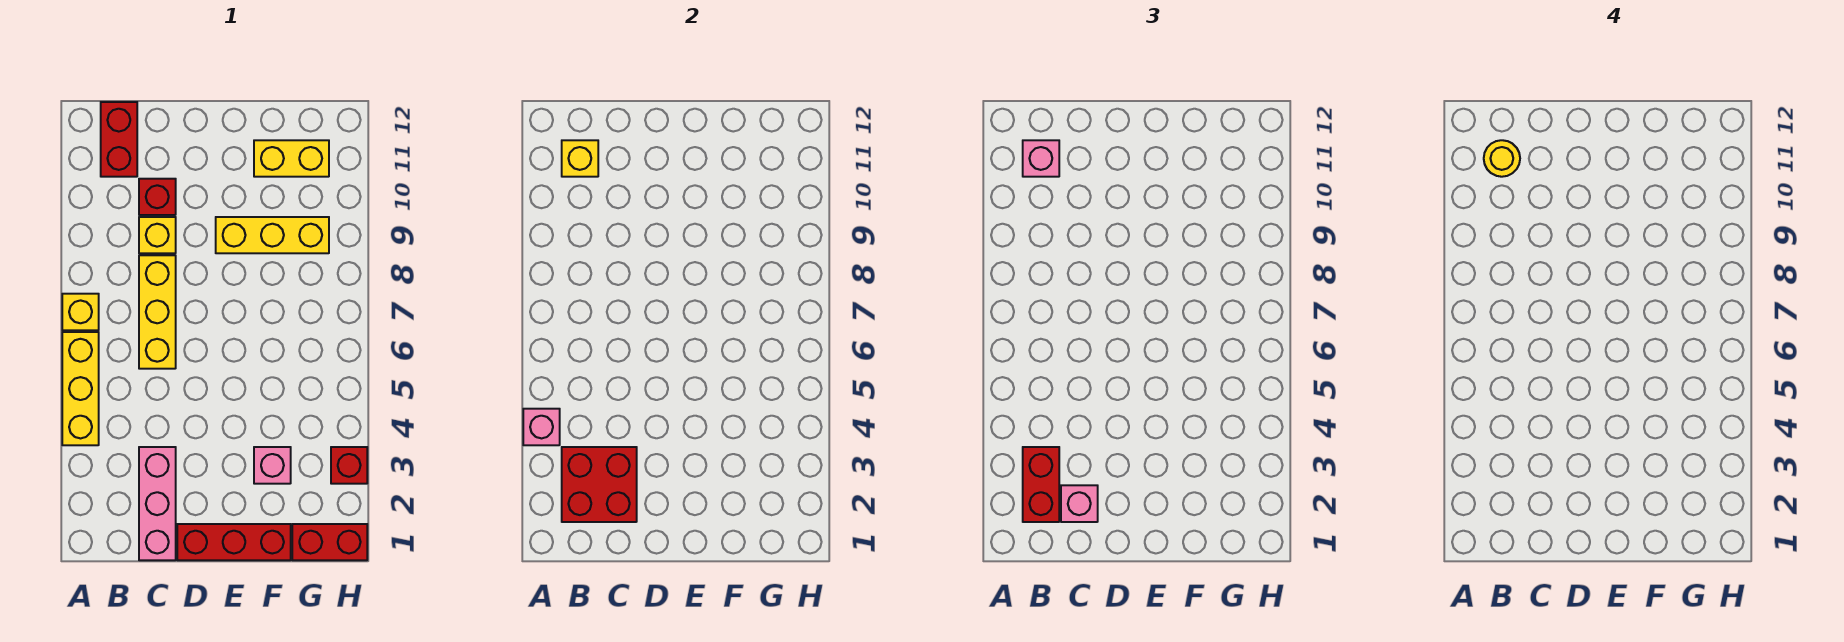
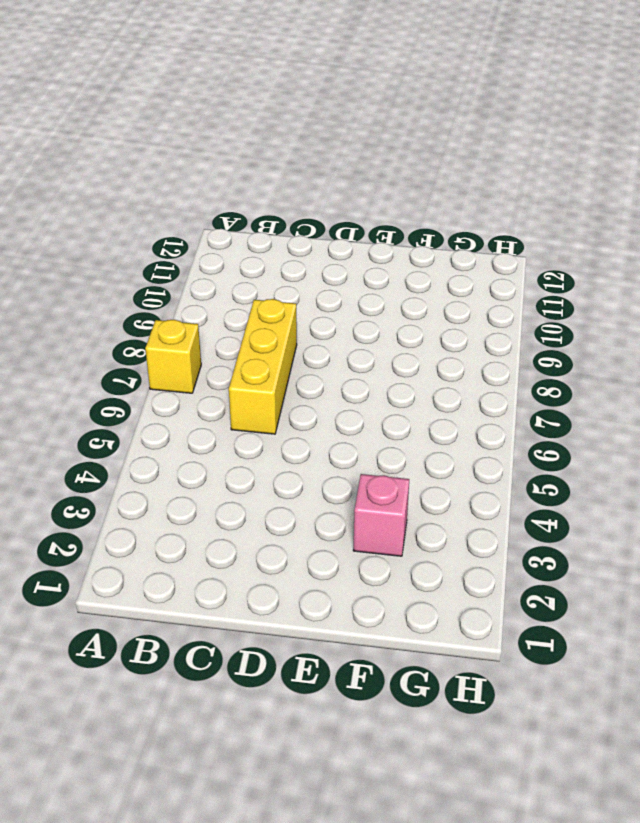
none -> yellow 1x3 brick [62,332,99,445]
none -> red 1x2 brick [101,102,137,177]
none -> pink 1x3 brick [139,447,176,560]

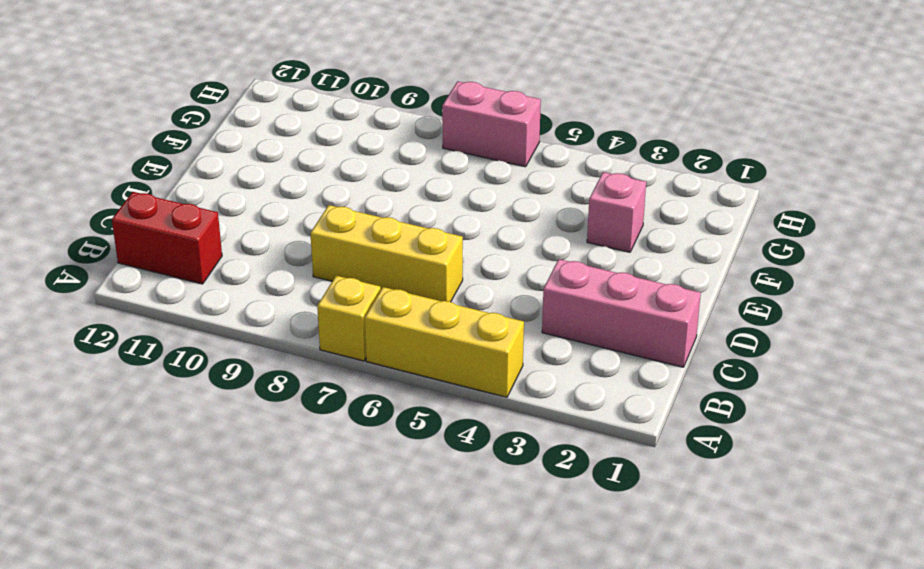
pink 1x2 brick [442,81,541,167] -> none
none -> yellow 1x1 brick [139,217,176,253]
none -> red 1x1 brick [139,179,176,215]
none -> red 1x3 brick [177,524,291,560]

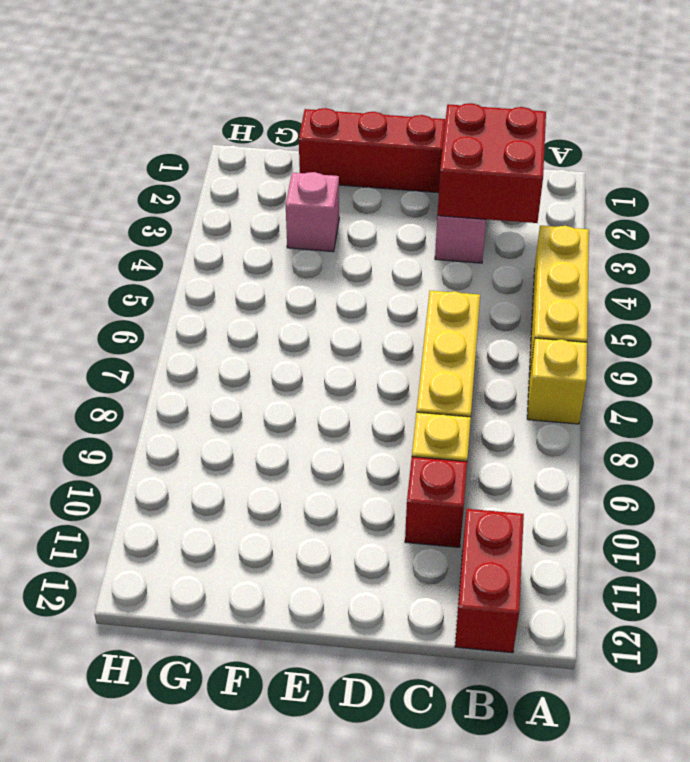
none -> yellow 1x3 brick [216,217,329,253]
none -> yellow 1x2 brick [254,140,329,177]
none -> red 1x2 brick [292,524,367,560]

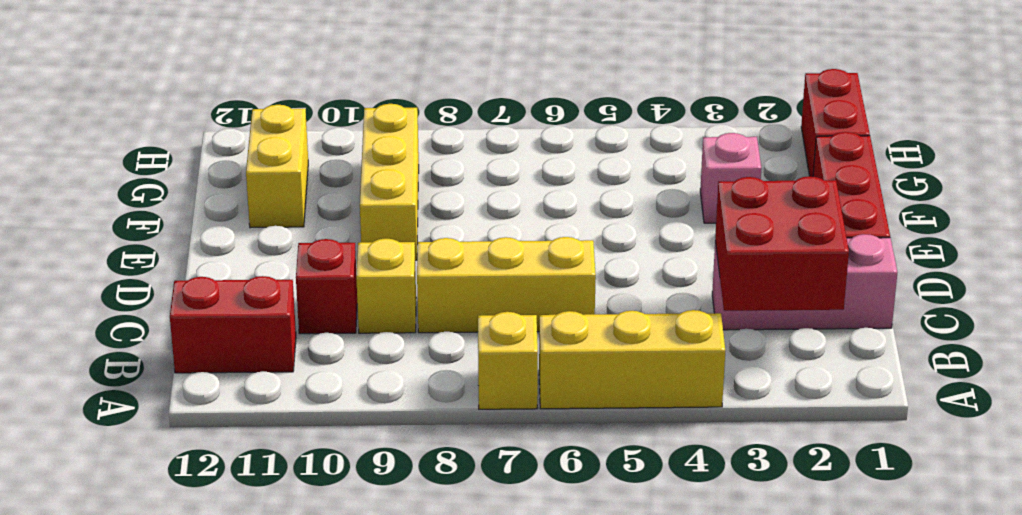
none -> red 1x1 brick [331,447,367,484]
none -> pink 1x1 brick [523,409,560,445]
none -> yellow 1x1 brick [562,140,598,177]

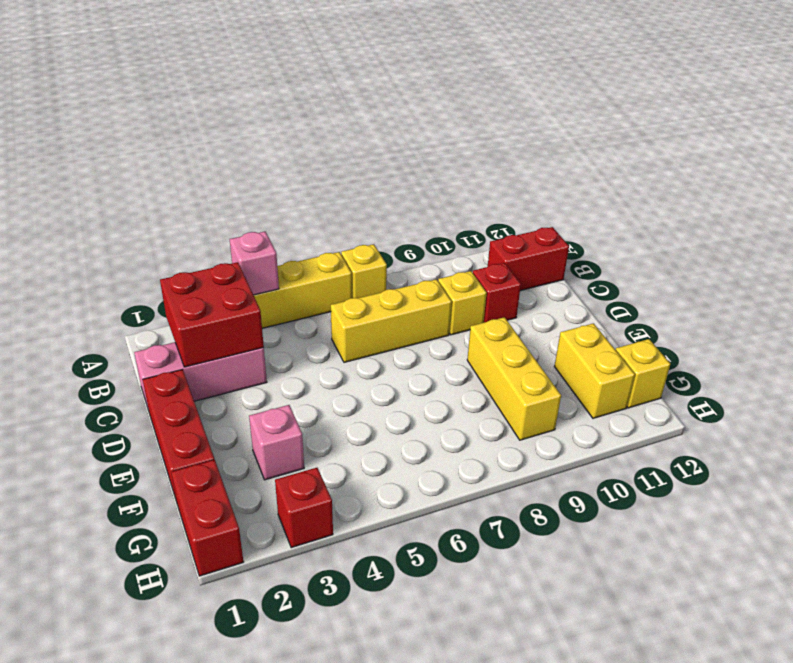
yellow 1x1 brick [616,339,670,408] -> yellow 1x1 brick moved to [562,140,598,177]
none -> red 1x2 brick [1023,447,1059,522]
none -> pink 1x1 brick [1023,140,1059,177]
none -> pink 1x1 brick [1061,485,1098,522]

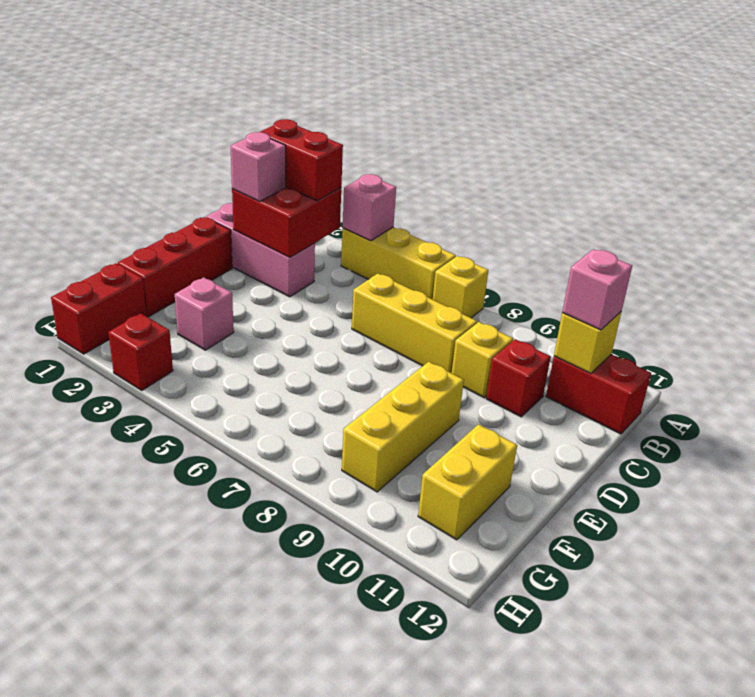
none -> yellow 1x1 round brick [1484,140,1520,177]

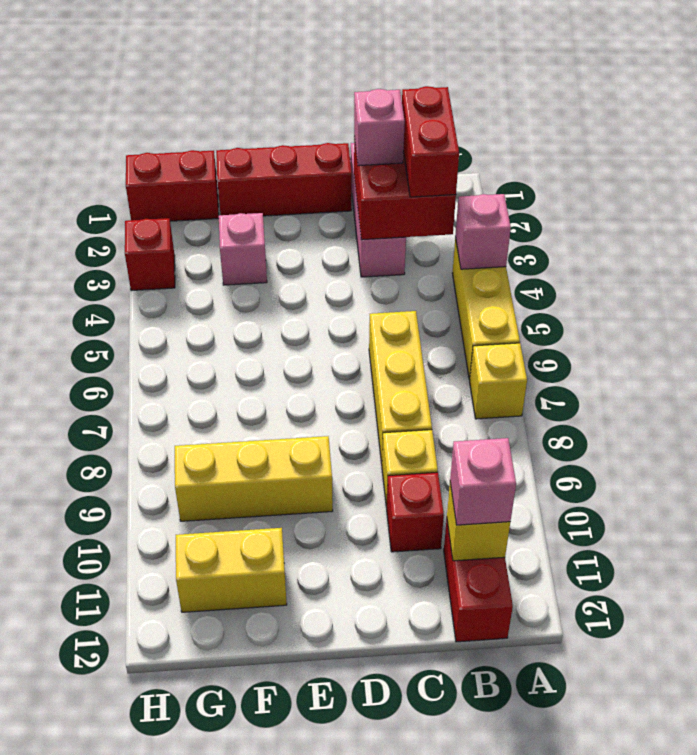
none -> yellow 1x1 round brick [1484,140,1520,177]

